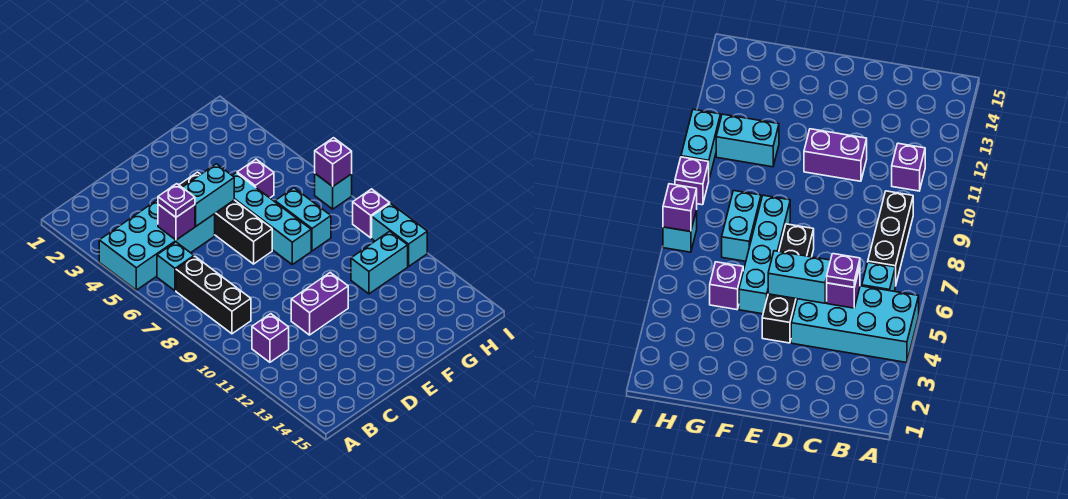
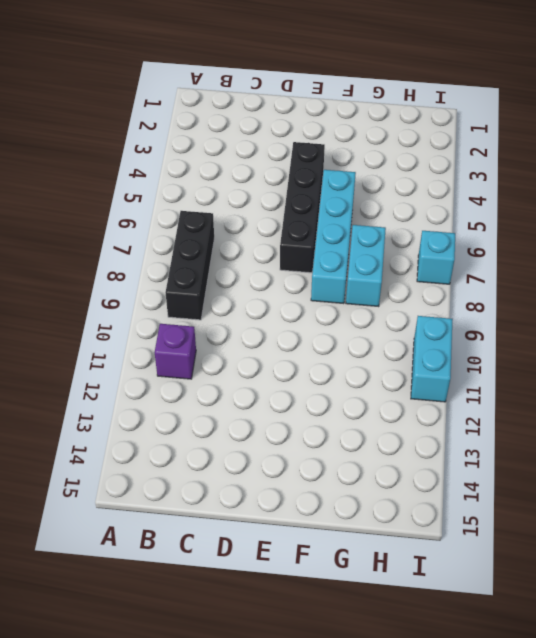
none -> cyan 2x4 brick [99,200,215,290]
none -> cyan 1x1 brick [157,242,194,291]
none -> purple 1x2 brick [291,273,348,335]

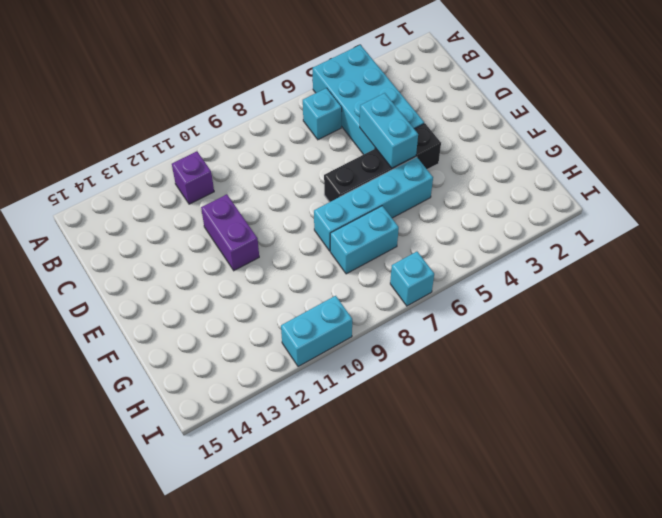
none -> black 1x3 brick [176,256,251,334]
none -> purple 1x1 brick [237,159,274,198]
none -> cyan 1x2 brick [351,231,408,294]

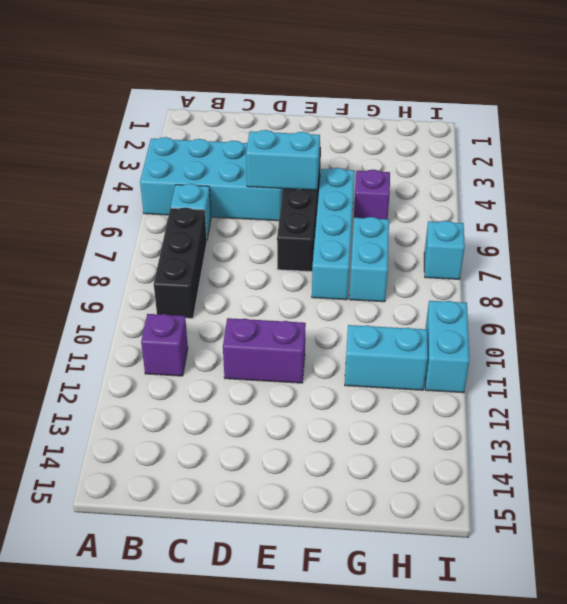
none -> purple 1x1 brick [353,189,390,238]
none -> purple 1x1 brick [158,204,195,240]
none -> purple 1x1 brick [315,138,352,186]

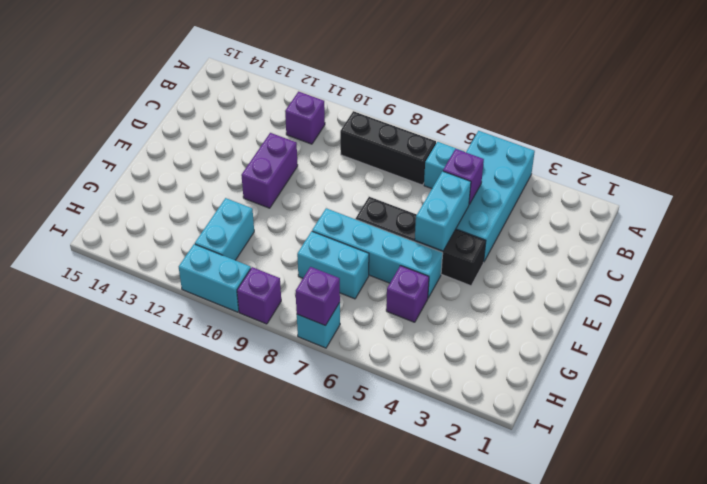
none -> purple 1x1 plate [158,184,195,217]

